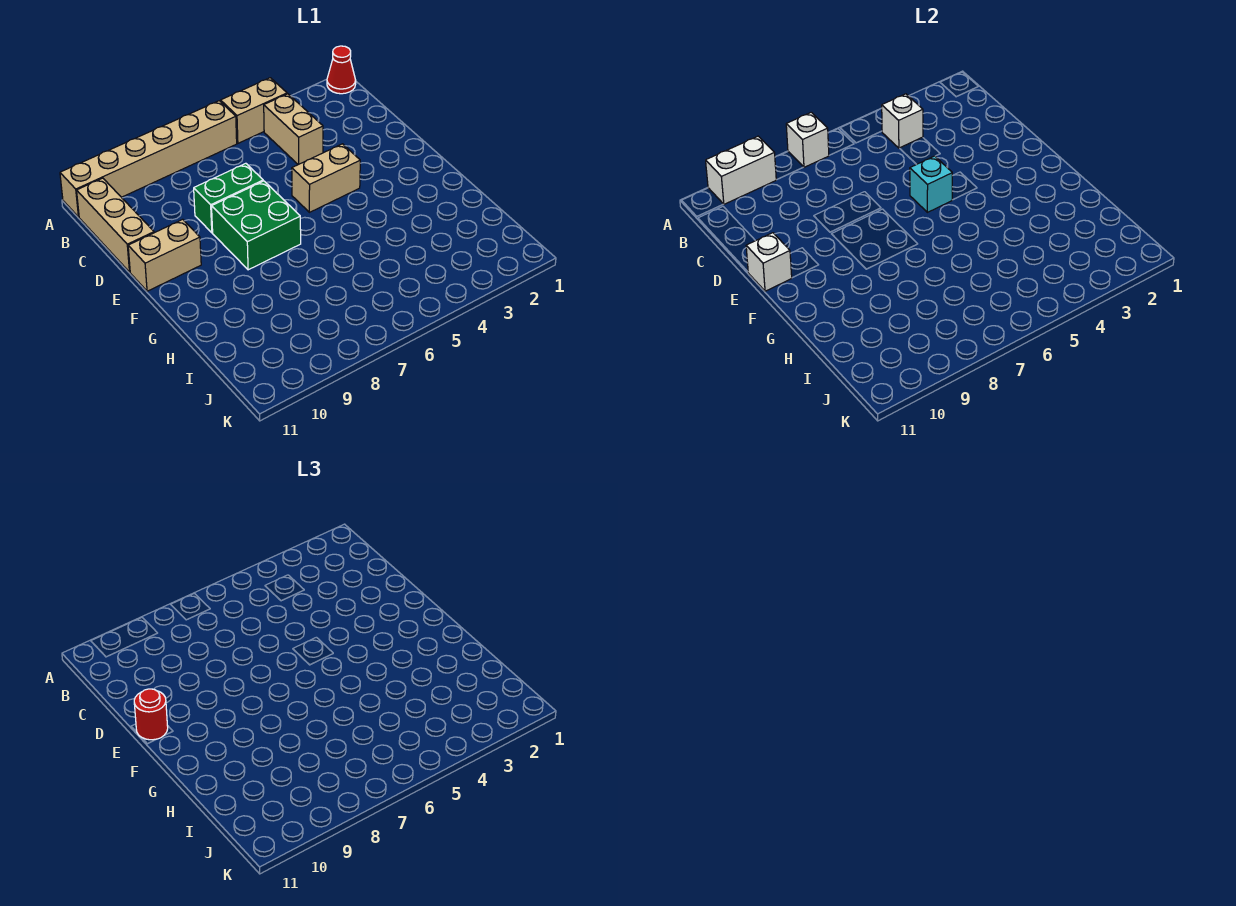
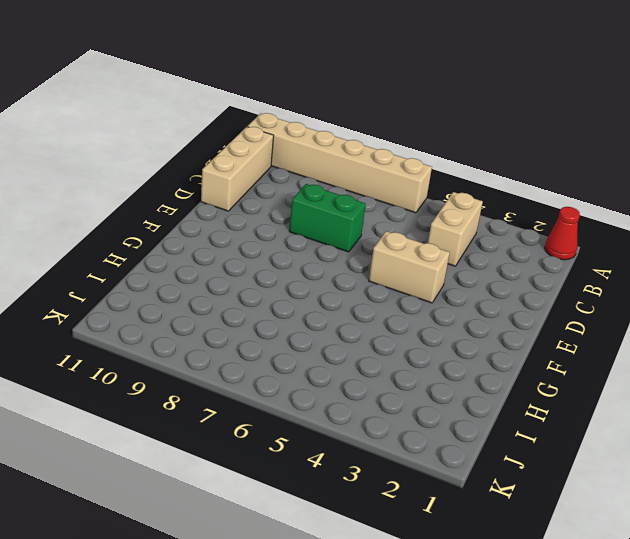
none -> tan 1x2 brick [221,78,287,143]
none -> green 2x2 brick [212,181,301,270]
none -> tan 1x2 brick [128,219,201,291]

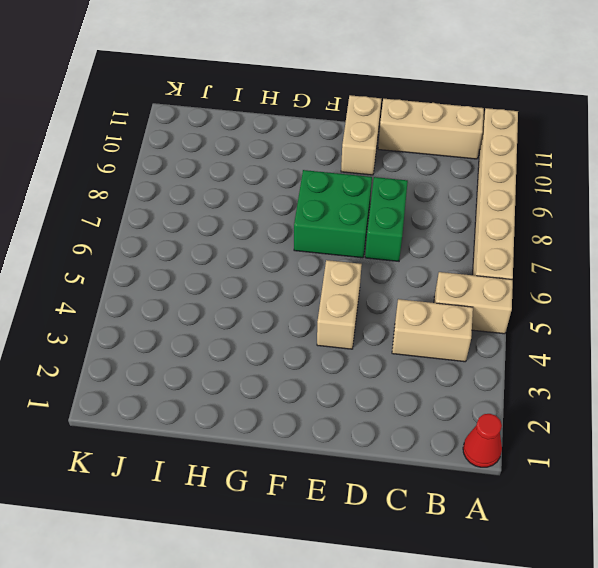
tan 1x2 brick [434,272,513,334] -> tan 1x2 brick turned to [221,78,287,143]
none -> white 1x1 brick [786,112,829,167]
none -> white 1x2 brick [706,136,776,204]
none -> white 1x1 brick [882,94,923,148]

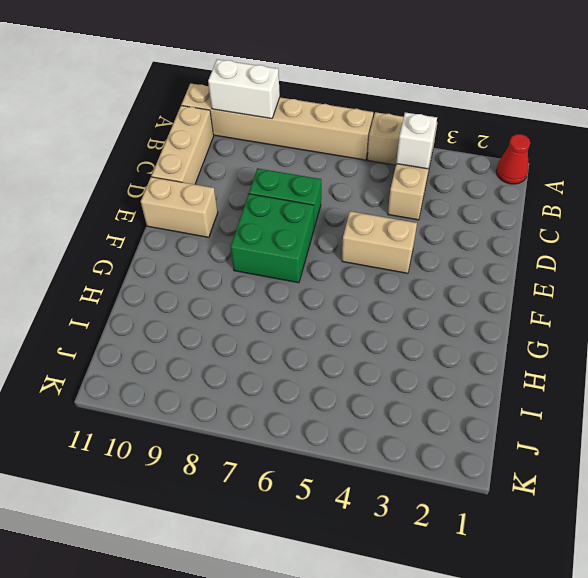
none -> white 1x1 brick [786,112,829,167]
none -> cyan 1x1 brick [910,156,952,212]
none -> white 1x1 brick [746,233,792,291]

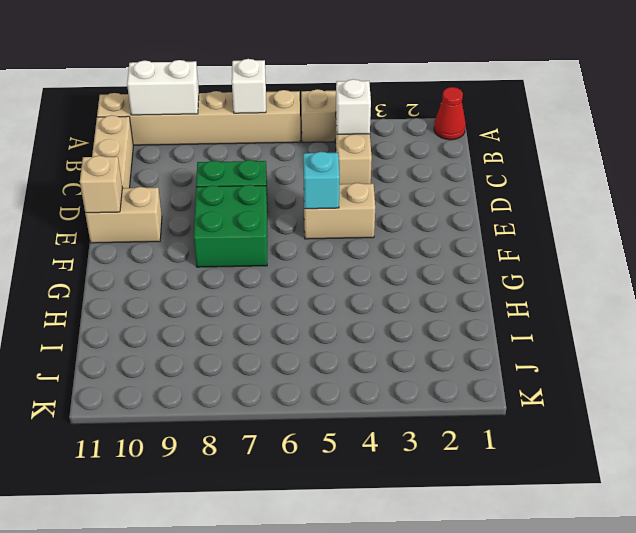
tan 1x1 brick [80,156,122,213] -> white 1x1 brick [746,233,792,291]
none -> red 1x1 round brick [134,689,168,740]

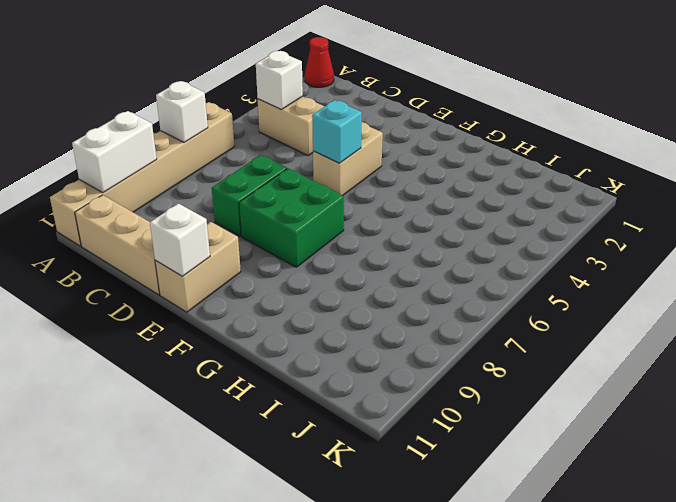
none -> tan 1x2 brick [221,78,287,143]
none -> red 1x1 round brick [134,689,168,740]

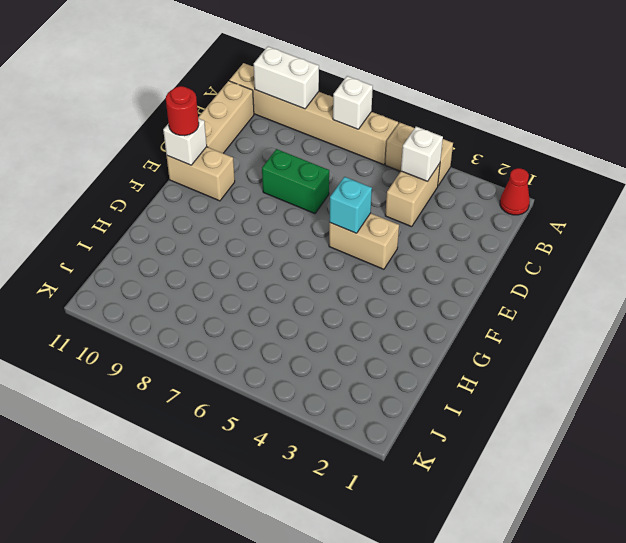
none -> green 2x2 brick [212,181,301,270]

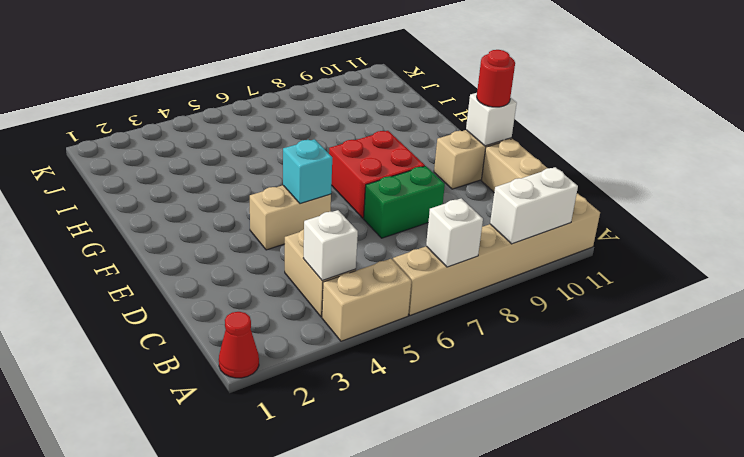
red 2x2 brick [329,131,425,218] -> green 2x2 brick [212,181,301,270]

